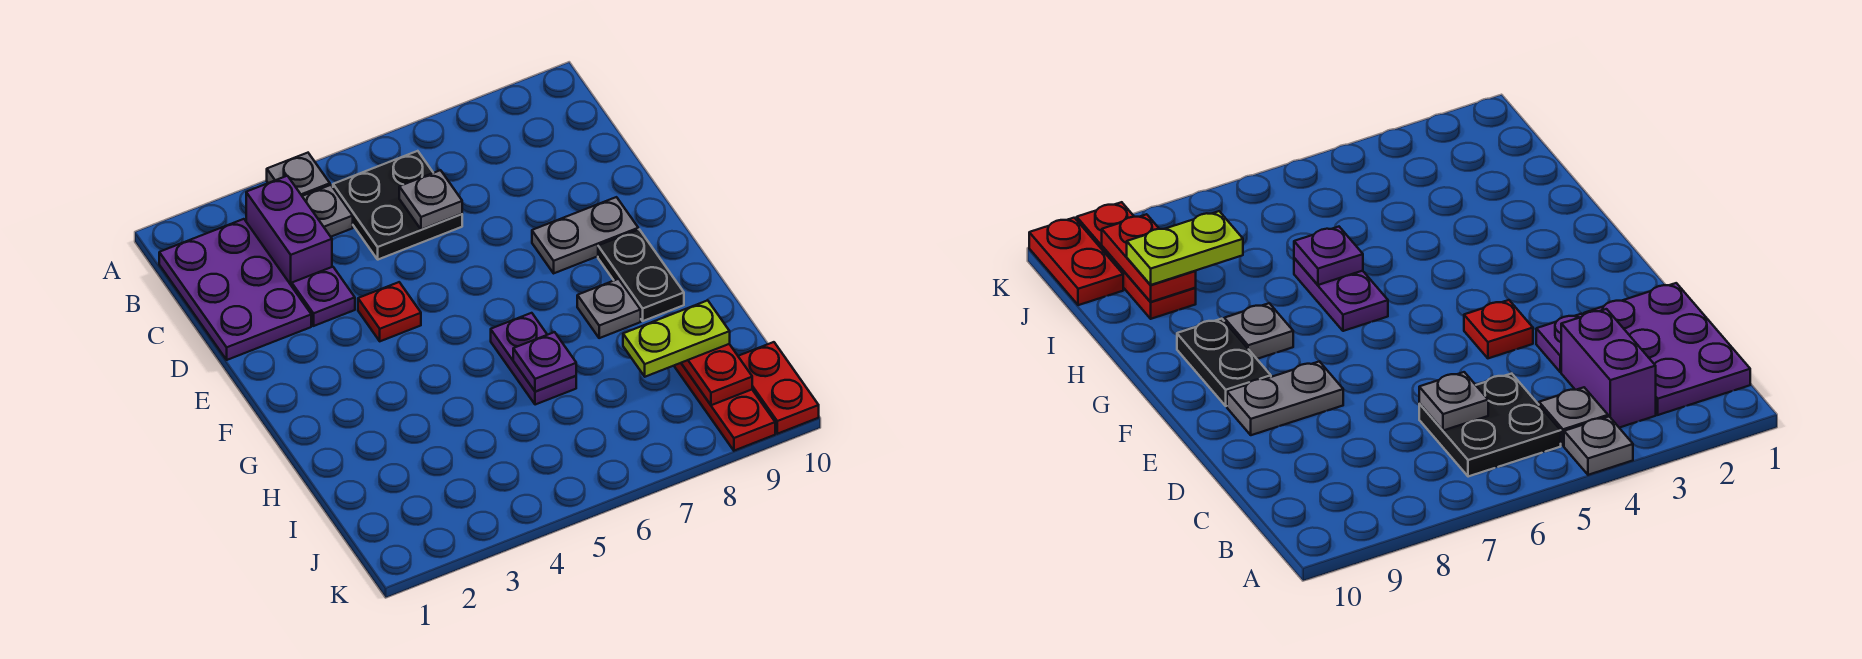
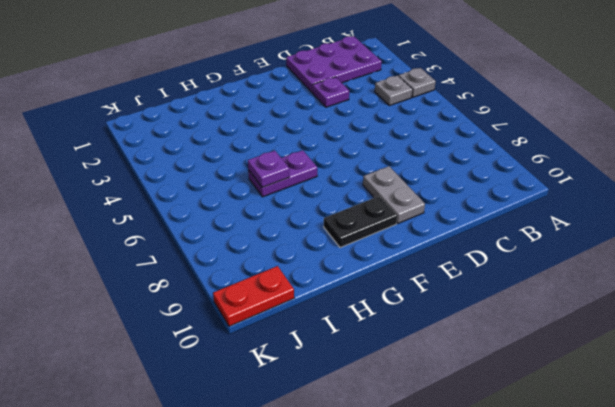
none -> purple 1x2 brick [246,176,332,286]
none -> black 2x2 plate [333,151,462,260]
none -> red 1x1 plate [358,282,421,341]

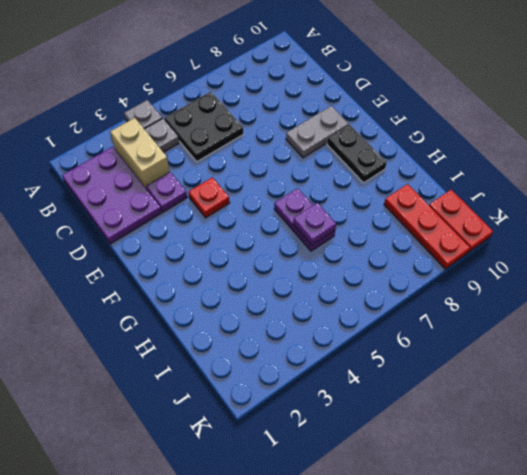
tan 1x2 brick [110,118,170,188] -> purple 1x2 brick [246,176,332,286]
none -> grey 1x1 plate [577,279,641,338]
none -> grey 1x1 plate [399,170,462,230]
none -> red 1x2 plate [681,344,752,405]

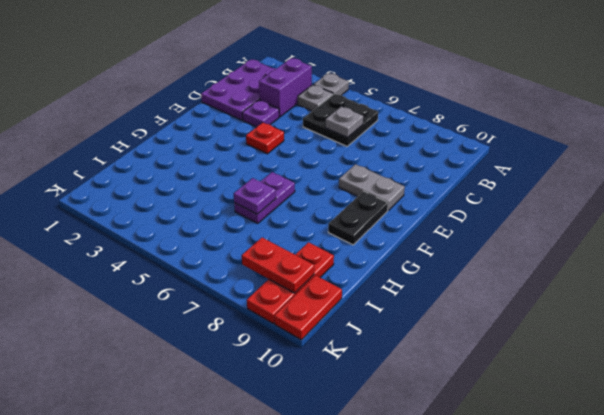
red 1x2 plate [242,238,314,293] -> red 1x2 plate turned to [681,344,752,405]
none -> grey 1x1 plate [577,279,641,338]
none -> lime 1x2 plate [623,300,730,377]

